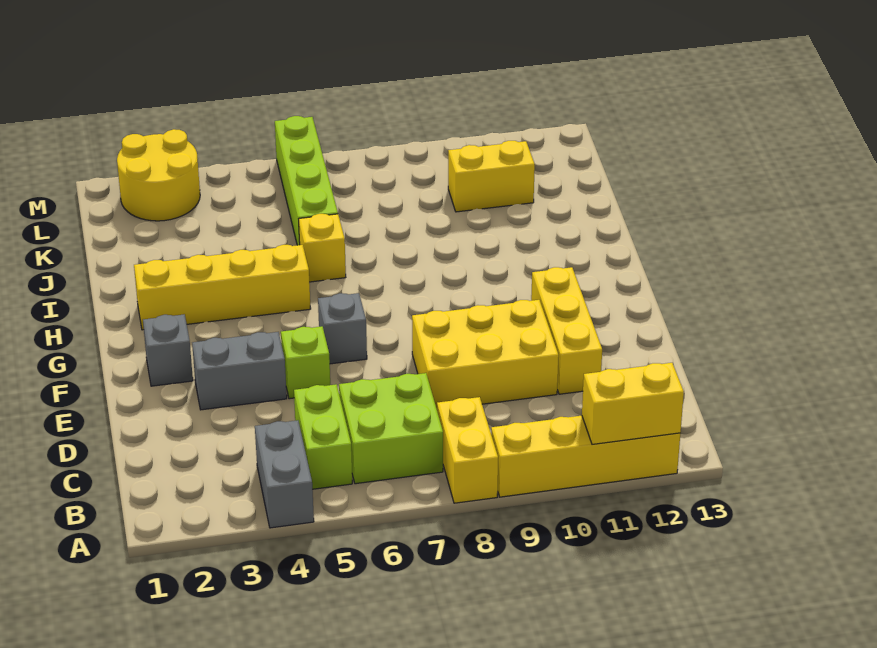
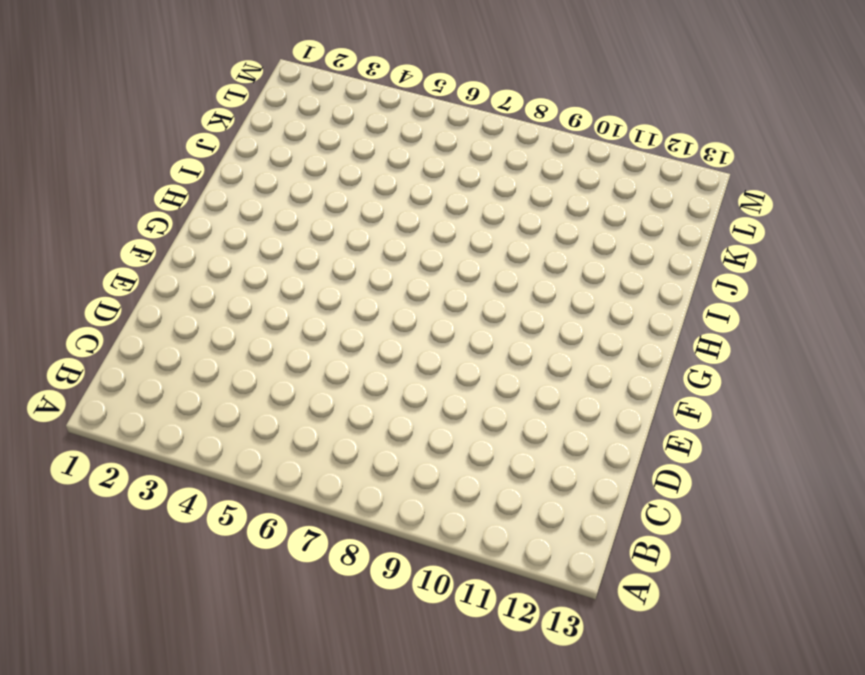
none -> grey 1x2 brick [255,420,314,528]
none -> yellow 1x2 brick [437,397,498,503]
none -> yellow 1x4 brick [491,416,680,497]

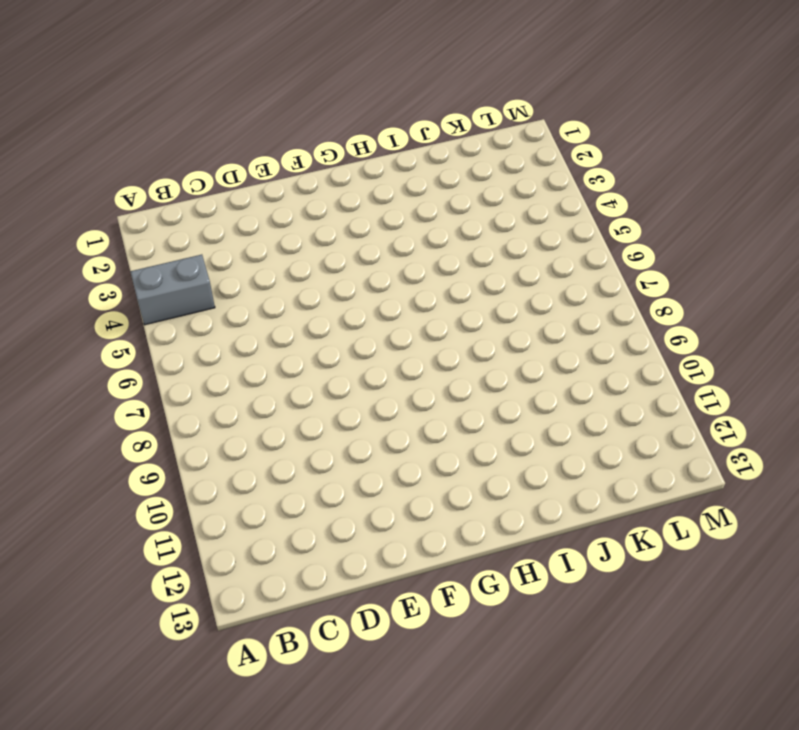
none -> yellow 1x2 brick [437,397,498,503]
none -> yellow 1x4 brick [491,416,680,497]
none -> lime 1x2 brick [294,384,352,489]

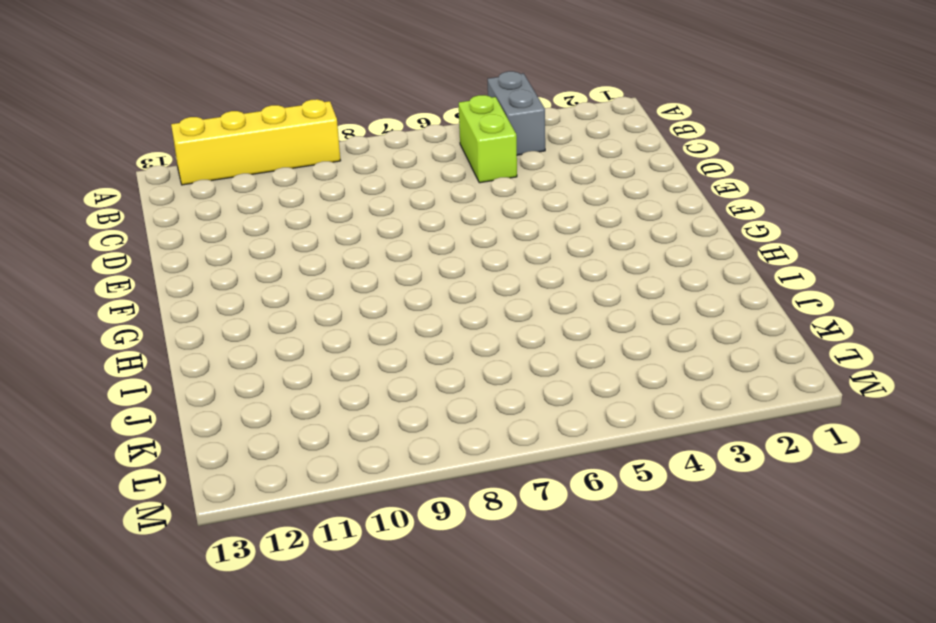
none -> yellow 1x2 brick [437,397,498,503]
none -> lime 2x2 brick [339,373,443,484]
none -> yellow 2x3 brick [412,300,559,409]

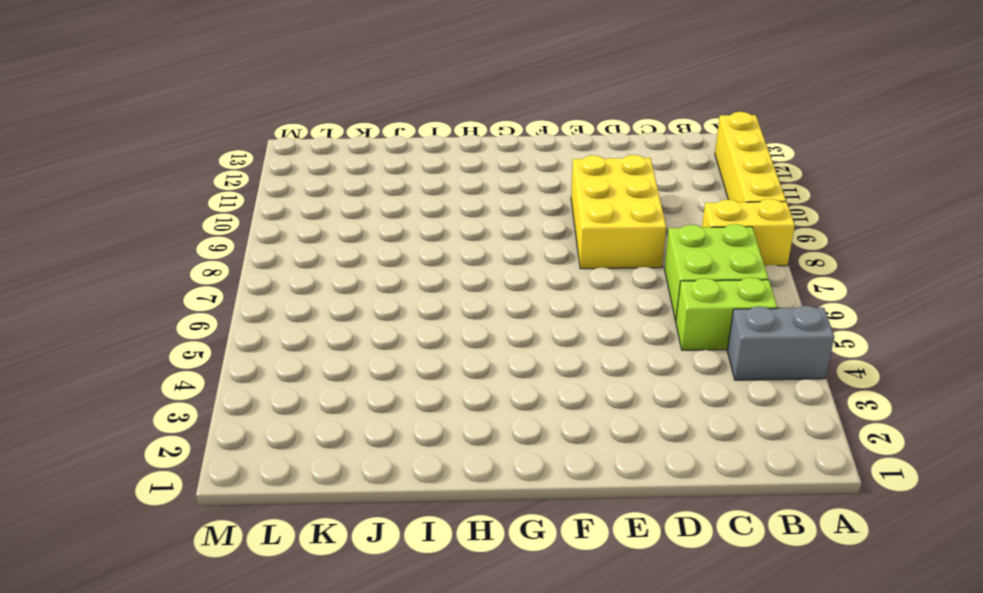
none -> yellow 1x3 brick [531,267,602,394]
none -> grey 1x2 brick [192,332,287,410]
none -> lime 1x1 brick [281,326,330,399]

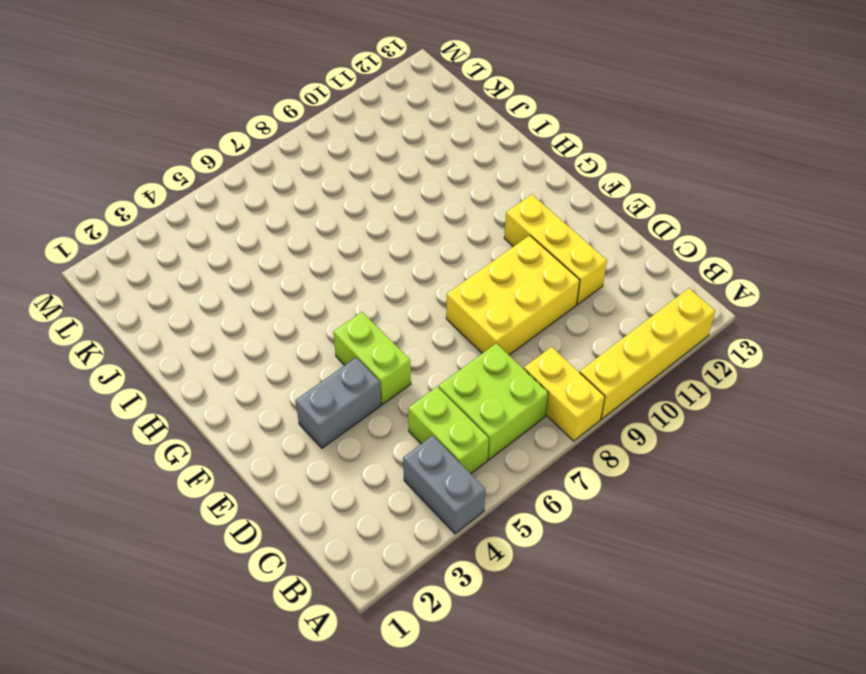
lime 1x2 brick [333,312,411,404] -> lime 1x1 brick [281,326,330,399]
none -> grey 1x1 brick [143,314,193,386]
none -> grey 1x1 brick [318,293,367,364]
none -> yellow 1x4 brick [134,245,311,330]

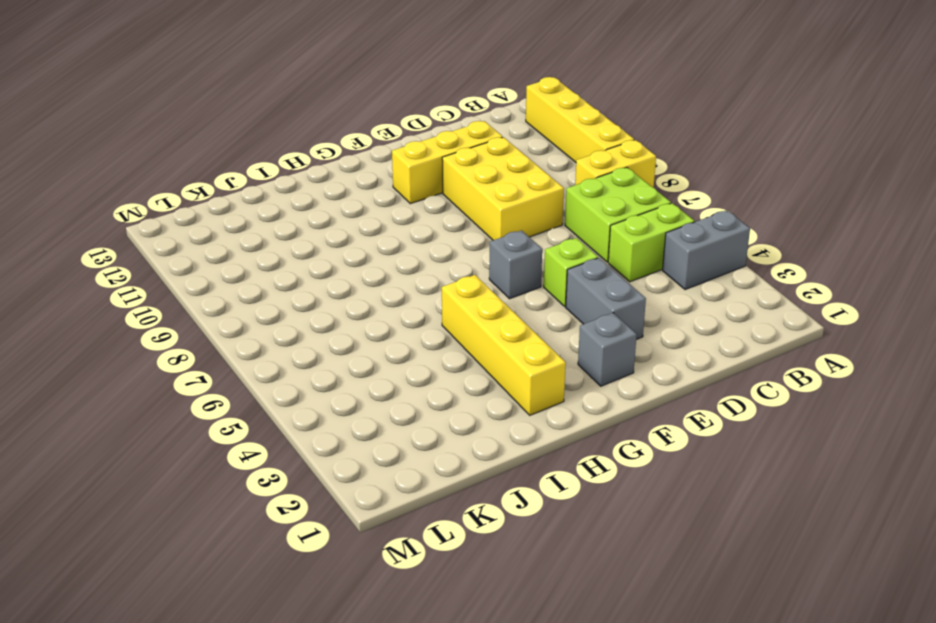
none -> yellow 1x1 brick [299,214,346,282]
none -> lime 1x4 brick [275,116,338,245]
none -> yellow 1x2 brick [448,141,535,212]

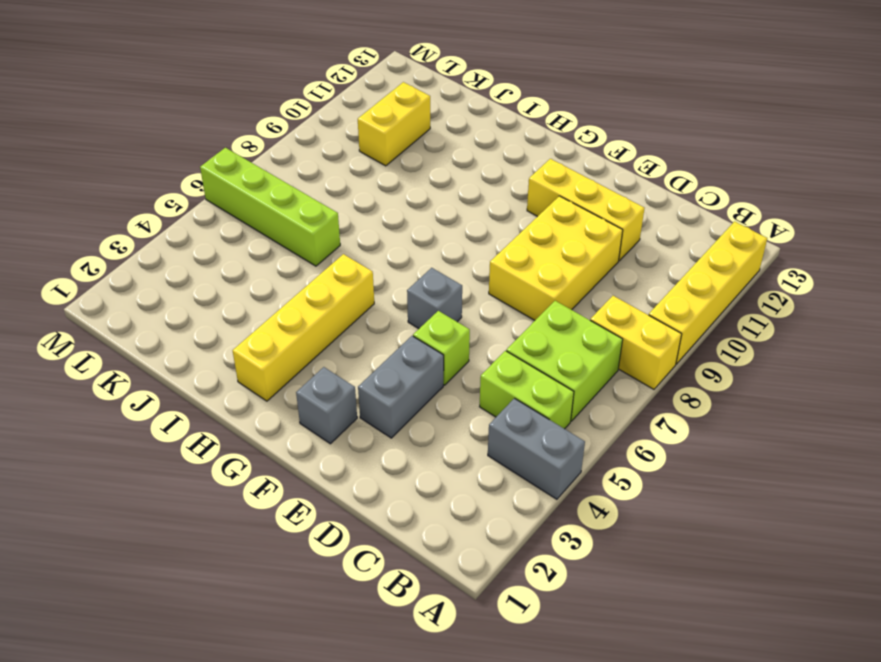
none -> yellow 1x1 brick [299,214,346,282]
none -> yellow 2x2 round brick [117,129,200,221]
none -> yellow 1x2 brick [582,363,684,444]

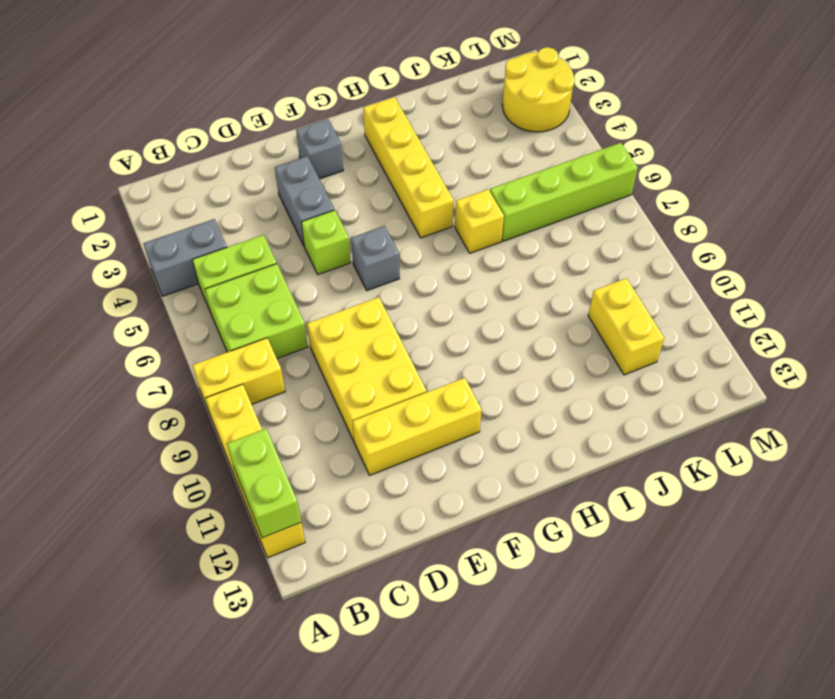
lime 1x2 brick [227,429,301,538] -> yellow 1x2 brick [582,363,684,444]

